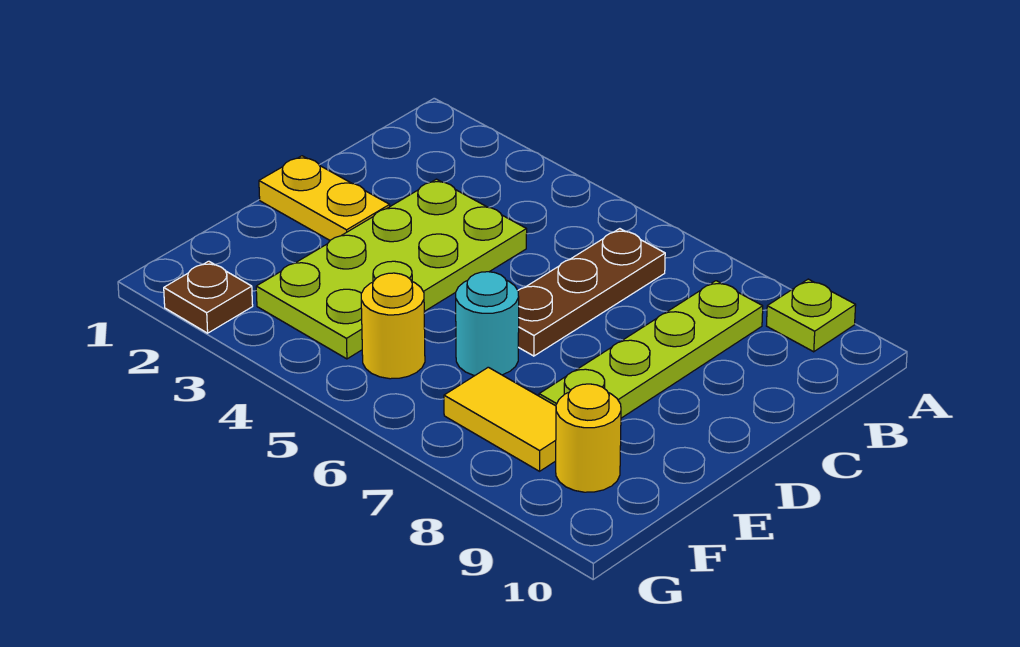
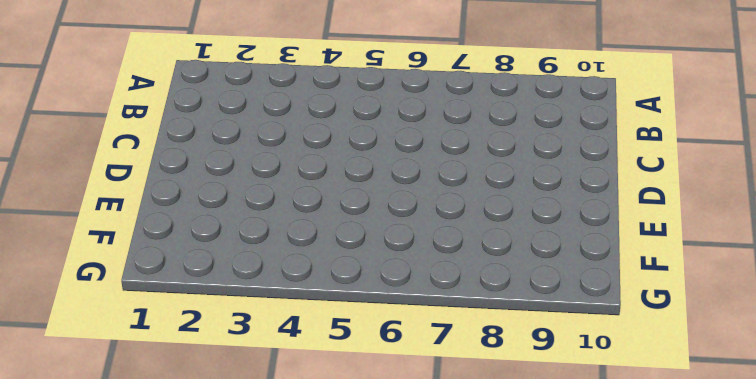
none -> lime 1x1 plate [767,279,856,352]
none -> brown 1x3 plate [518,229,665,356]

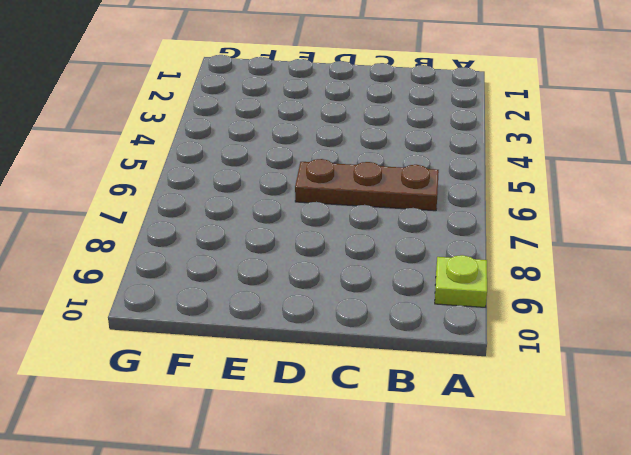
none -> lime 1x4 plate [539,281,763,418]
none -> lime 2x4 plate [256,179,527,359]

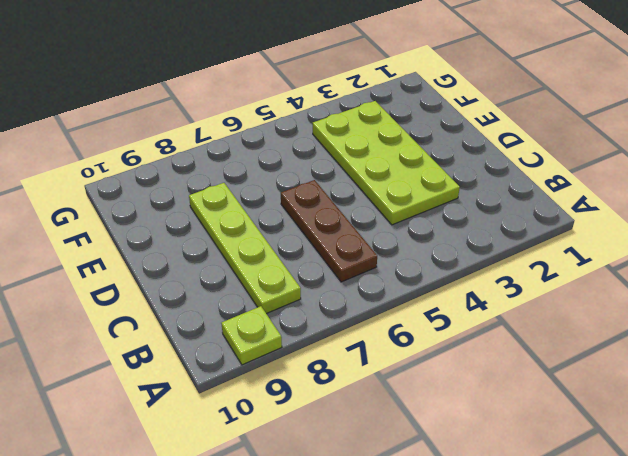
none -> yellow 1x2 plate [259,156,390,240]
none -> cyan 1x1 round brick [456,272,519,376]

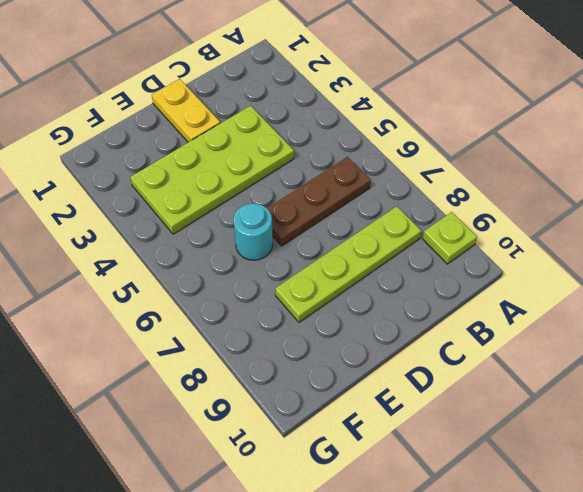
none -> yellow 1x1 round brick [361,273,425,379]
none -> yellow 1x2 tile [444,367,556,471]

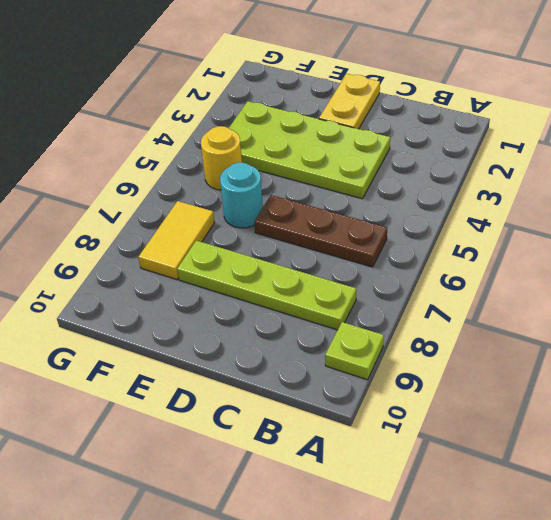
none -> yellow 1x1 round brick [556,384,621,492]
none -> brown 1x1 plate [164,261,253,333]

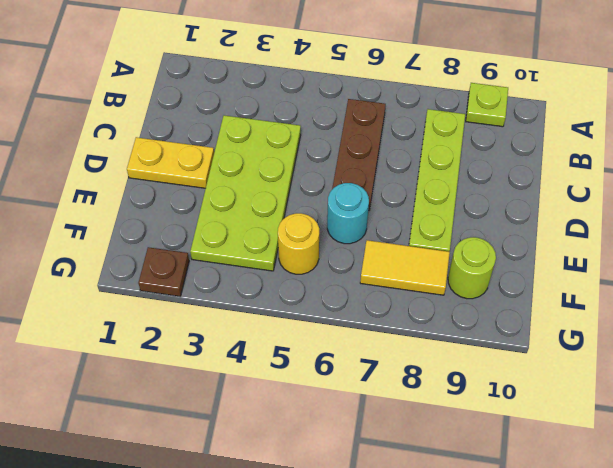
lime 1x1 round brick [448,237,496,299] -> yellow 1x1 round brick [556,384,621,492]

